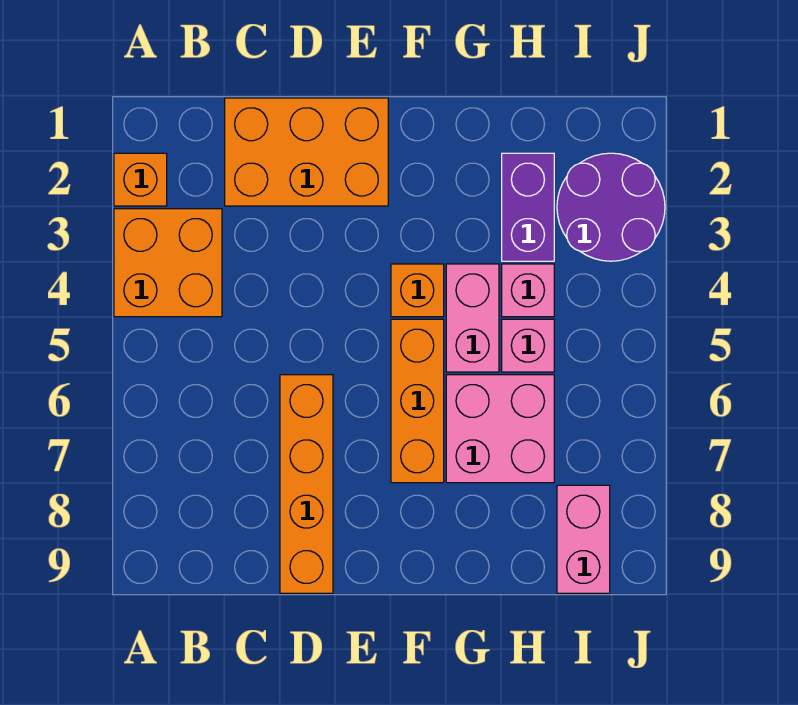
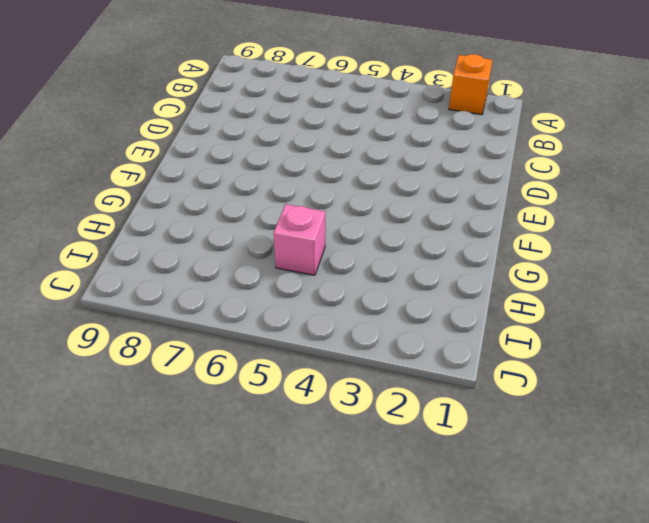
none -> orange 2x2 brick [114,209,222,317]
none -> orange 2x3 brick [225,98,388,206]
none -> orange 1x4 brick [280,375,333,593]

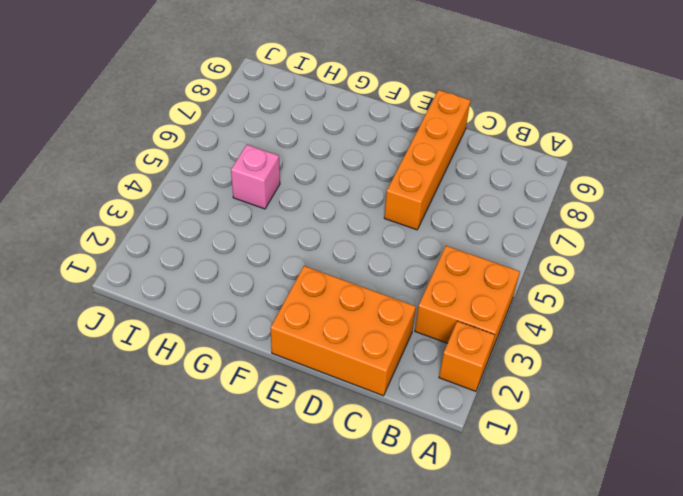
none -> orange 1x1 brick [391,264,444,317]
none -> orange 1x3 brick [391,319,444,483]
none -> pink 1x2 brick [446,264,499,372]

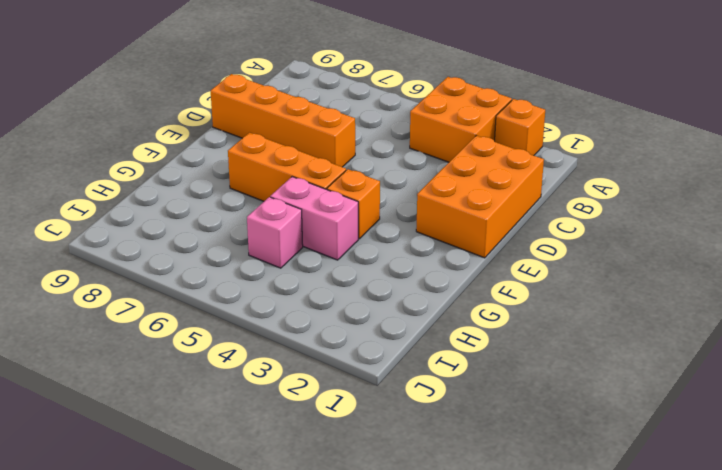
none -> pink 2x2 brick [446,375,554,483]
none -> purple 1x2 brick [502,153,554,261]
none -> pink 1x1 brick [502,264,554,317]

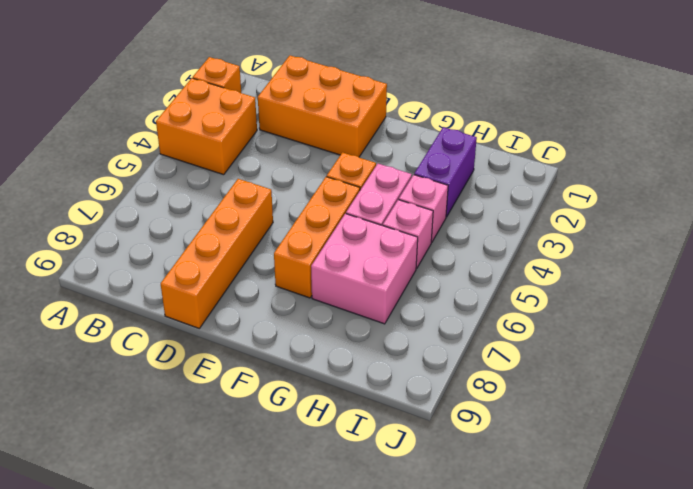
none -> purple 2x2 round brick [557,153,665,261]
none -> pink 1x2 brick [557,485,610,593]

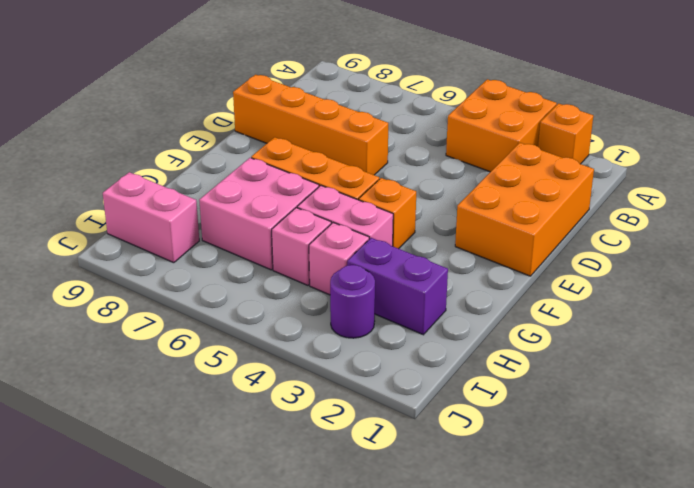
purple 1x1 round brick [330,265,375,338] -> purple 2x2 round brick [557,153,665,261]

